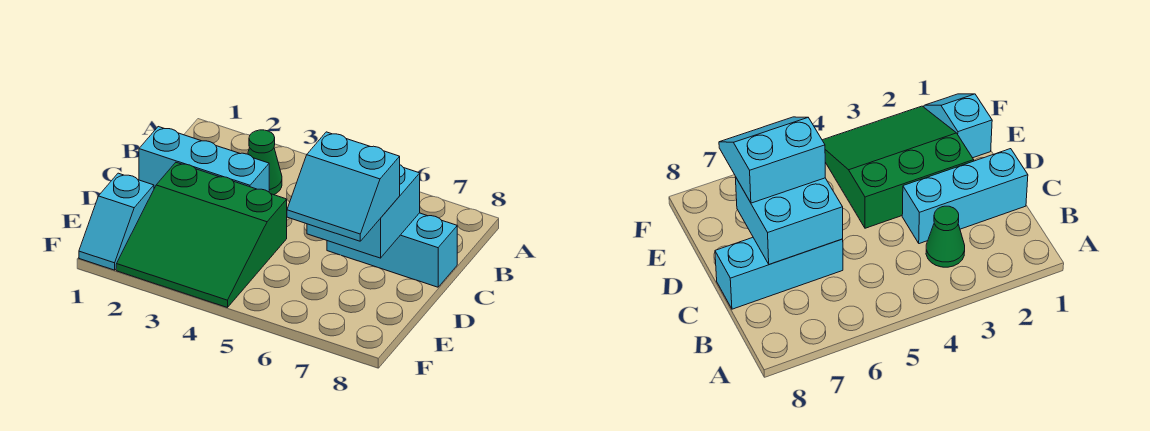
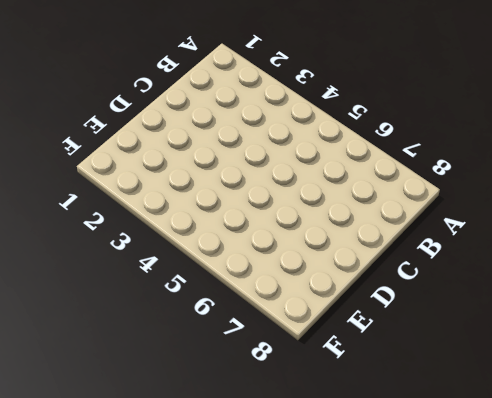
none -> green 1x1 cone [248,130,282,195]
none -> cyan 1x3 brick [139,127,269,192]

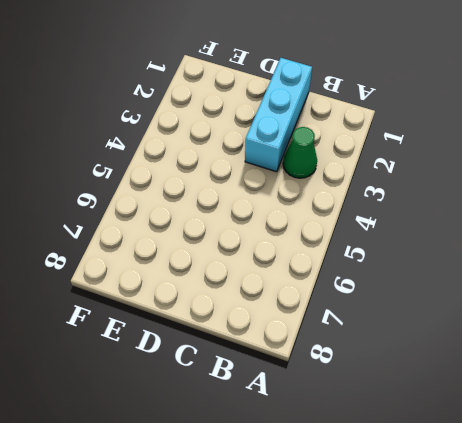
none -> cyan 1x3 brick [327,213,457,287]
none -> green 3x3 slope [116,163,287,308]

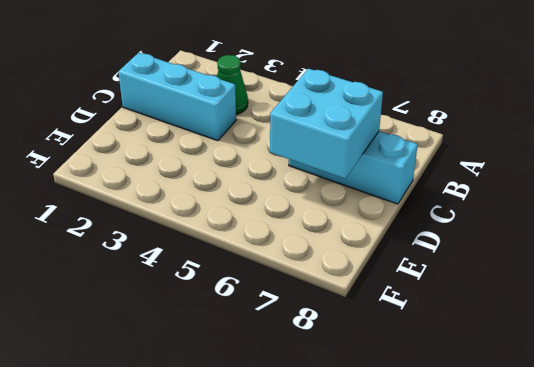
none -> green 3x3 slope [116,163,287,308]
none -> cyan 1x2 slope [79,173,154,270]

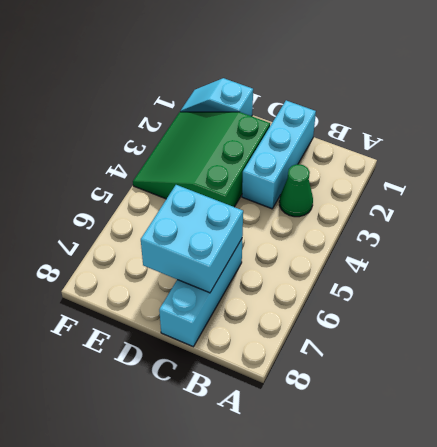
none -> cyan 2x2 slope [287,132,400,241]

